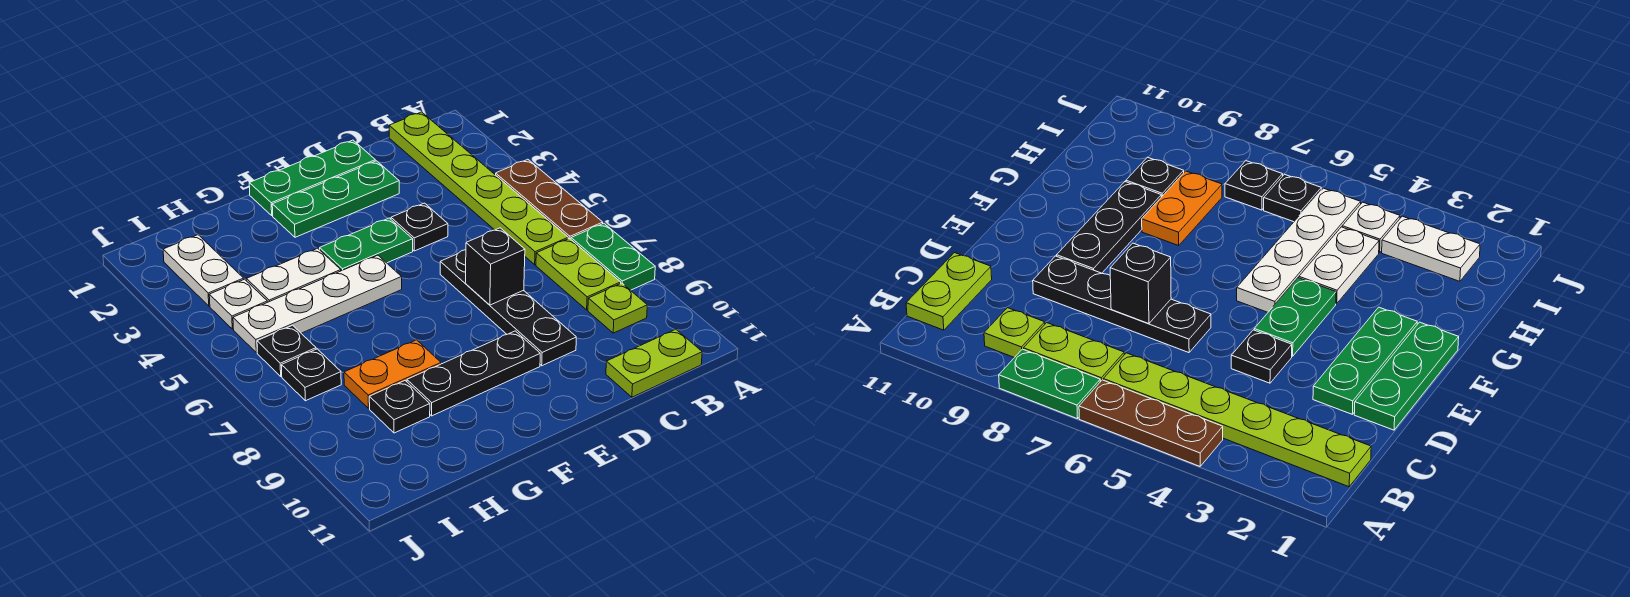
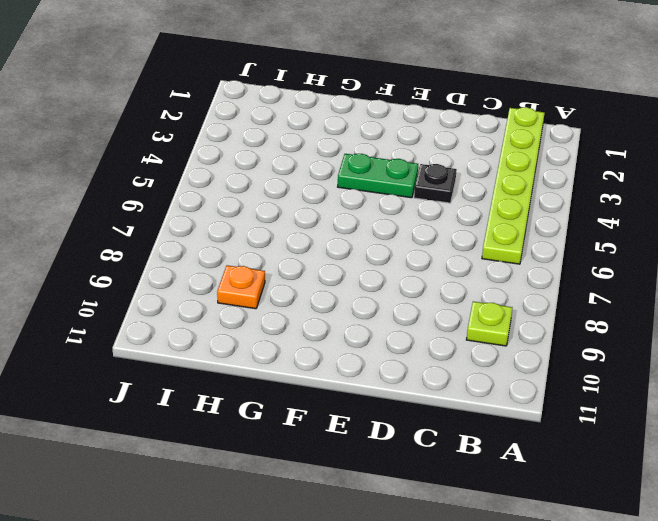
orange 1x1 plate [217,265,265,309] -> black 1x1 plate [369,381,430,433]
none -> brown 1x3 plate [496,159,603,239]
none -> green 1x2 plate [571,223,655,290]
none -> lime 1x2 plate [536,238,621,310]

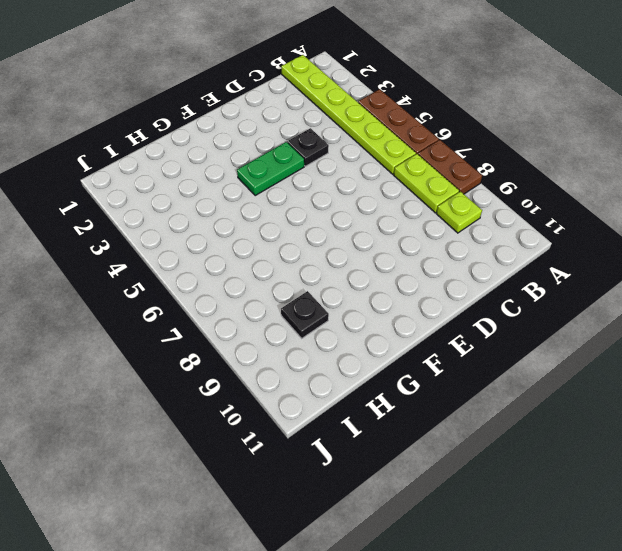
brown 1x2 plate [418,140,482,194] -> green 1x2 plate [571,223,655,290]
none -> lime 1x2 plate [606,329,702,397]
none -> green 1x3 plate [249,140,375,216]
none -> green 1x3 plate [272,161,399,237]

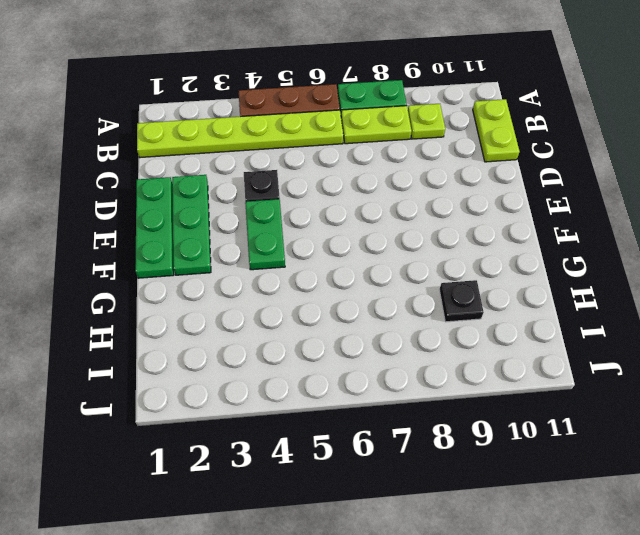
none -> black 1x4 plate [440,250,576,366]
none -> black 1x3 plate [407,331,540,416]
none -> white 1x4 plate [233,255,402,353]

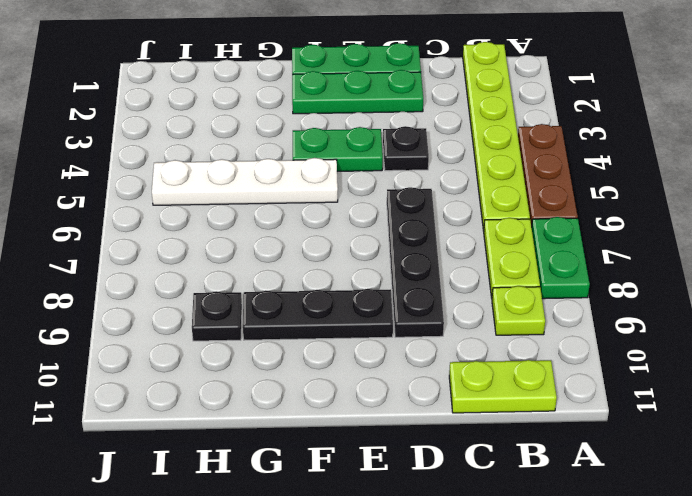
none -> white 1x2 plate [247,248,341,302]
none -> orange 1x2 plate [344,340,441,408]
none -> white 1x2 plate [163,235,244,306]

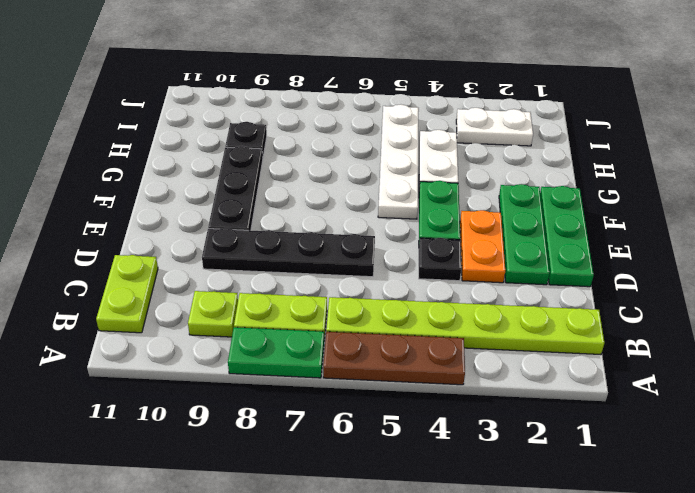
orange 1x2 plate [460,210,505,283] -> orange 1x2 plate moved to [344,340,441,408]
none -> white 1x1 plate [209,279,267,329]
none -> black 1x1 plate [257,325,316,376]
none -> black 1x1 plate [281,349,341,401]

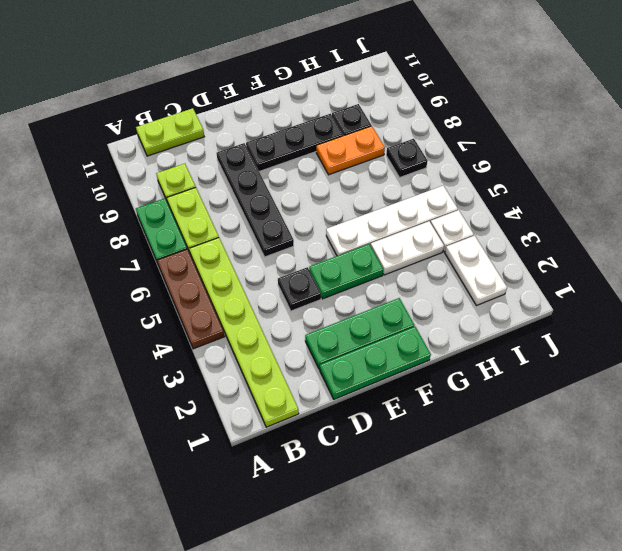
none -> black 1x1 plate [257,325,316,376]
none -> black 1x1 brick [465,228,525,305]

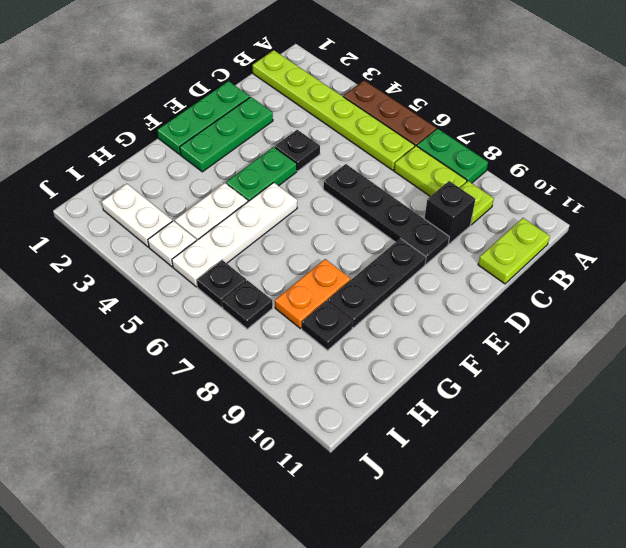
black 1x1 brick [425,181,475,244] -> black 1x1 brick moved to [465,228,525,305]

